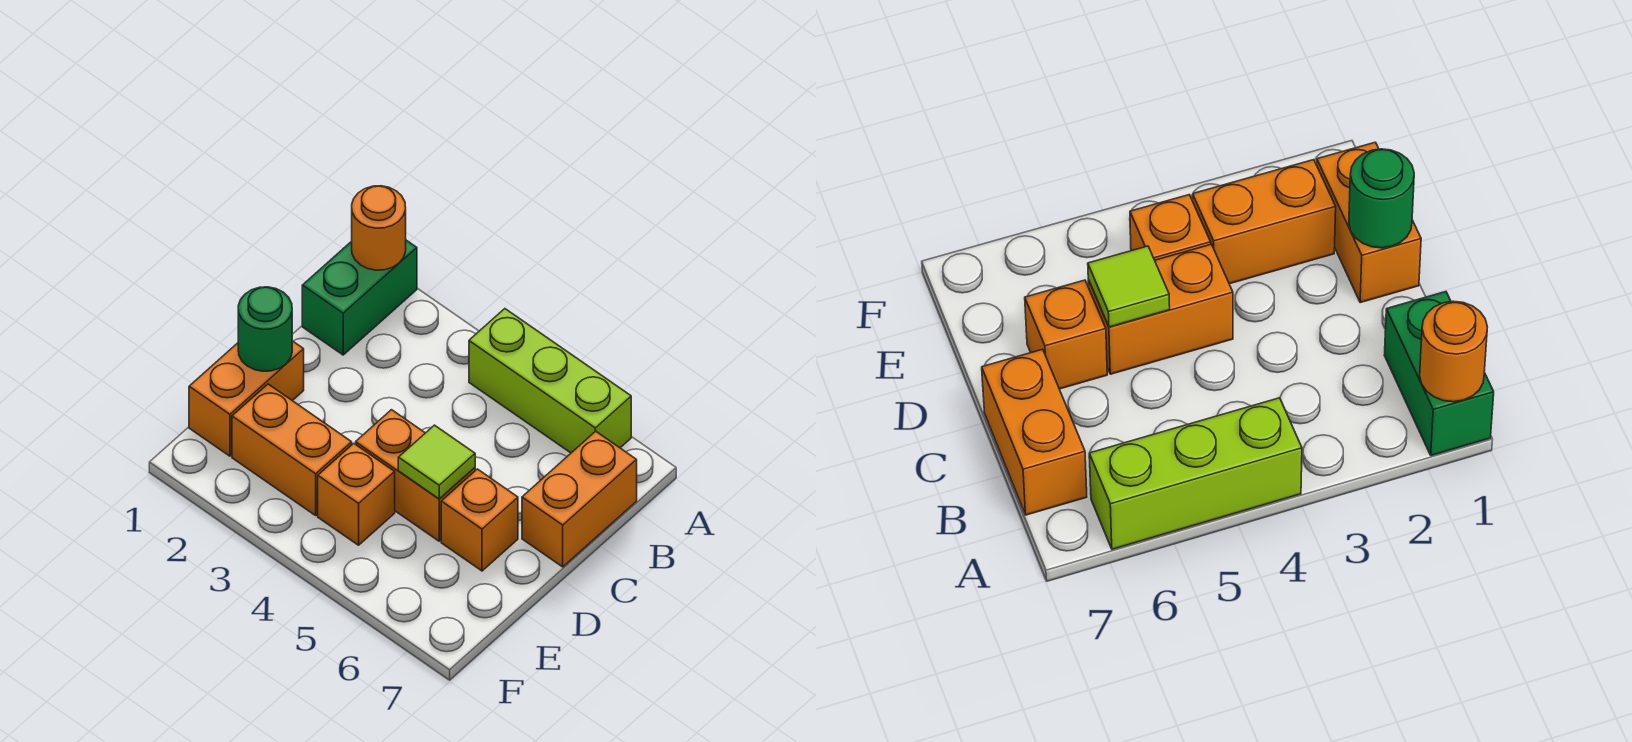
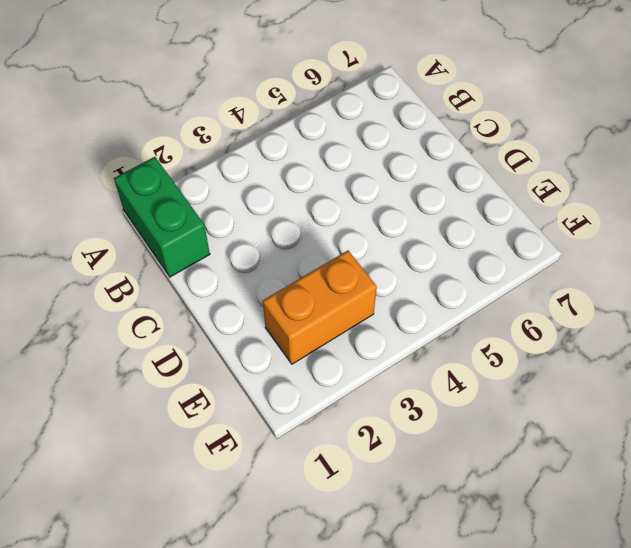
none -> lime 1x3 brick [469,309,631,453]
none -> orange 1x2 brick [522,431,637,567]

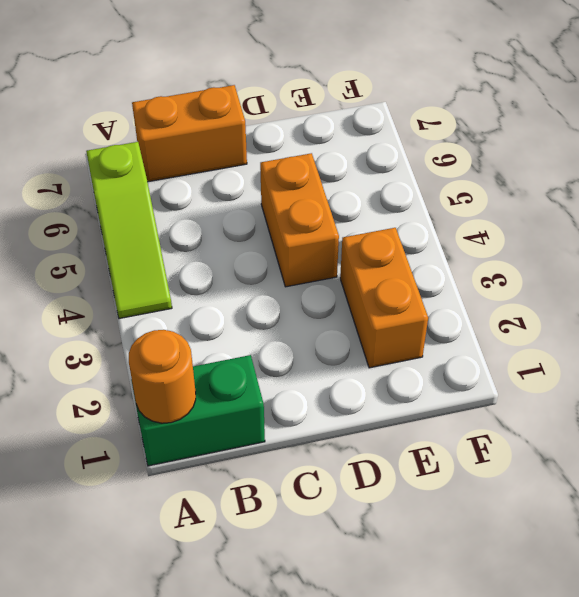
lime 1x3 slope [86,142,172,319] -> lime 1x3 brick [469,309,631,453]
none -> orange 1x2 brick [189,341,304,456]
none -> orange 1x1 brick [441,469,518,571]

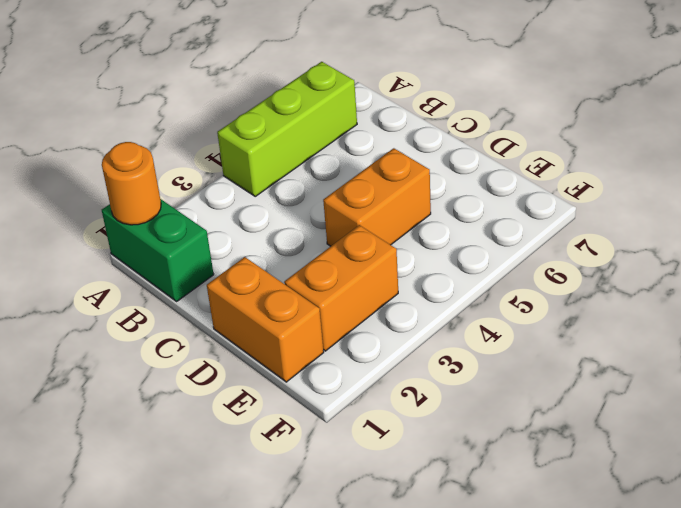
none -> orange 1x2 brick [522,431,637,567]
none -> orange 1x1 brick [441,469,518,571]

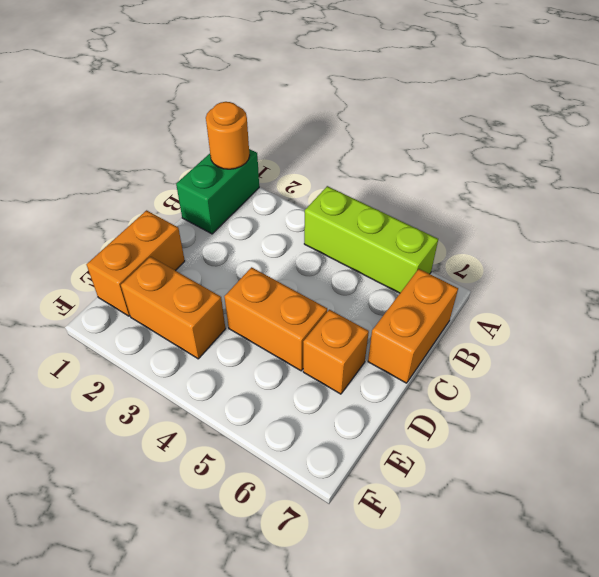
none -> orange 1x1 brick [318,443,395,545]
none -> green 1x1 round brick [238,287,292,371]

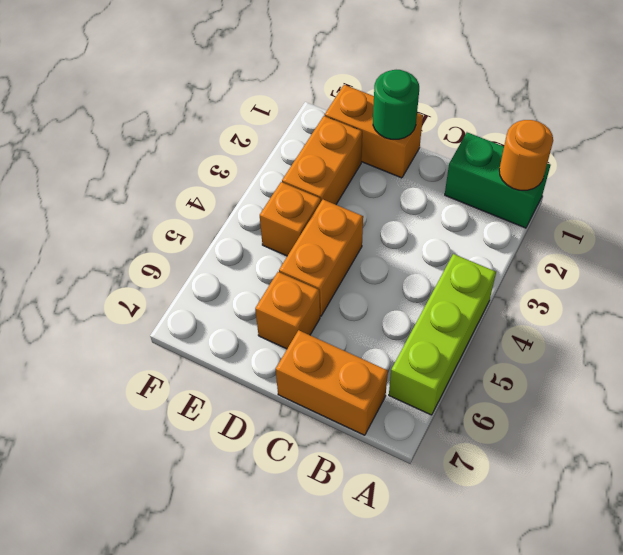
none -> lime 1x1 tile [398,425,475,499]

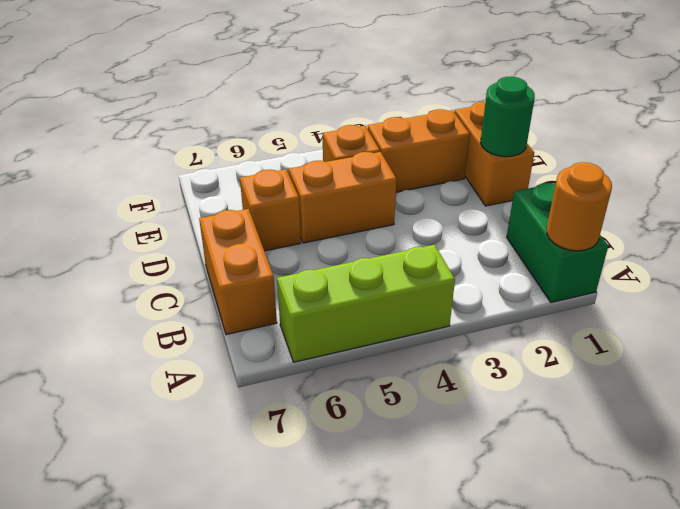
none -> lime 1x1 tile [398,425,475,499]

